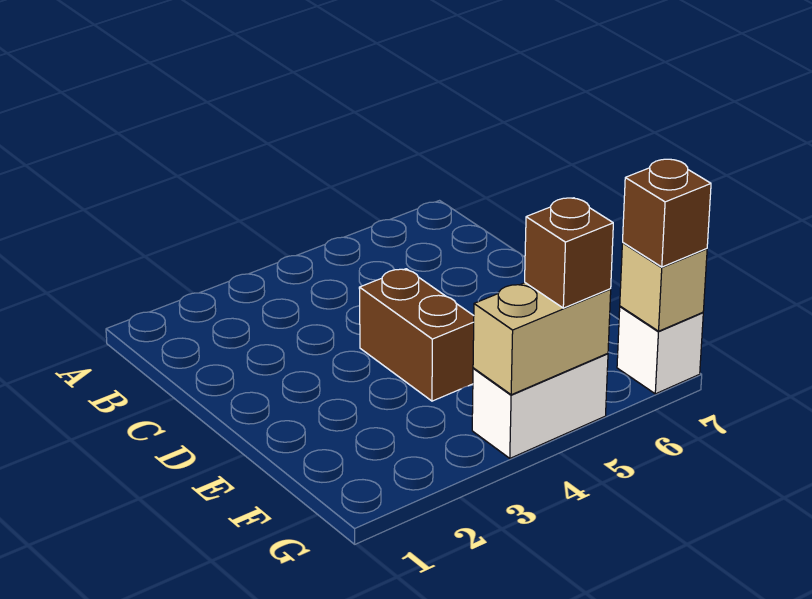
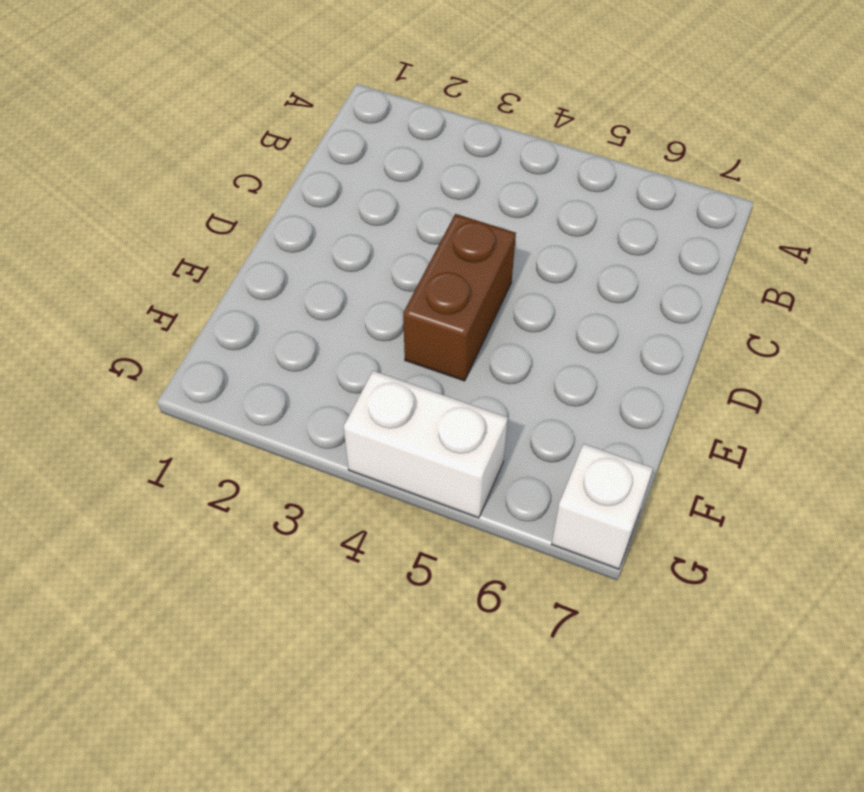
none -> tan 1x2 brick [473,283,611,395]
none -> tan 1x1 brick [620,243,707,331]

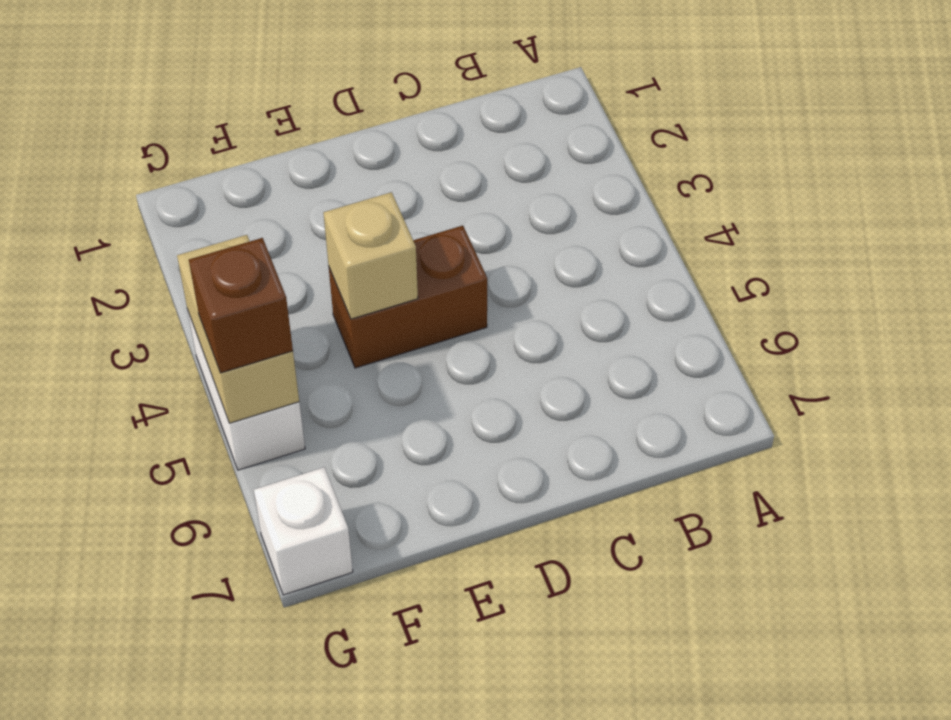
tan 1x1 brick [323,192,418,319] -> tan 1x1 brick moved to [620,243,707,331]
none -> brown 1x1 brick [623,159,711,267]

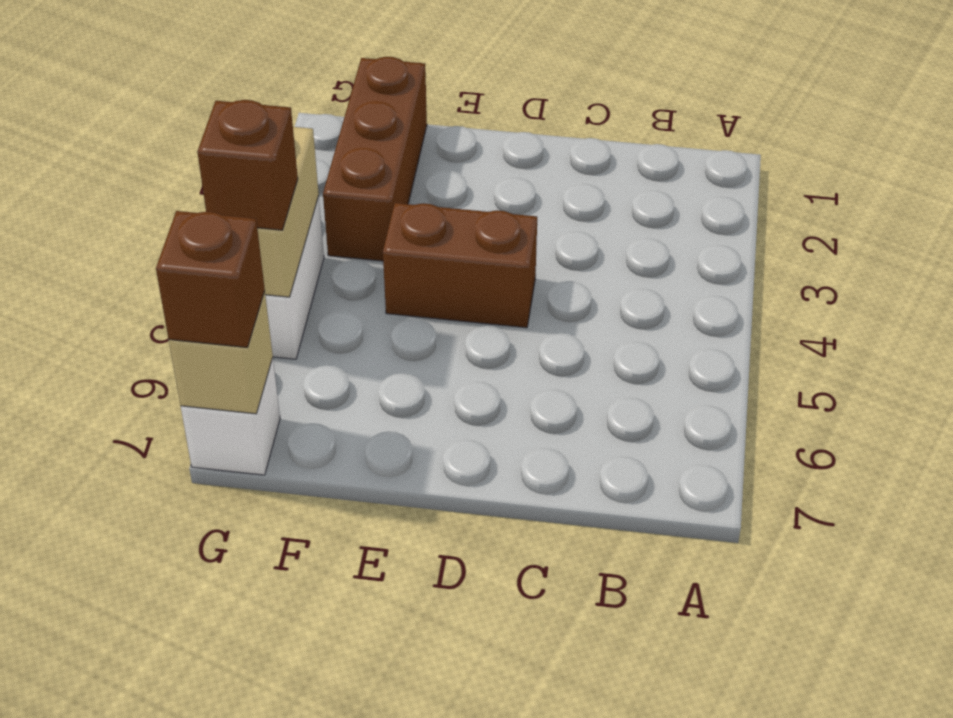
brown 1x3 brick [323,57,427,261] -> none

